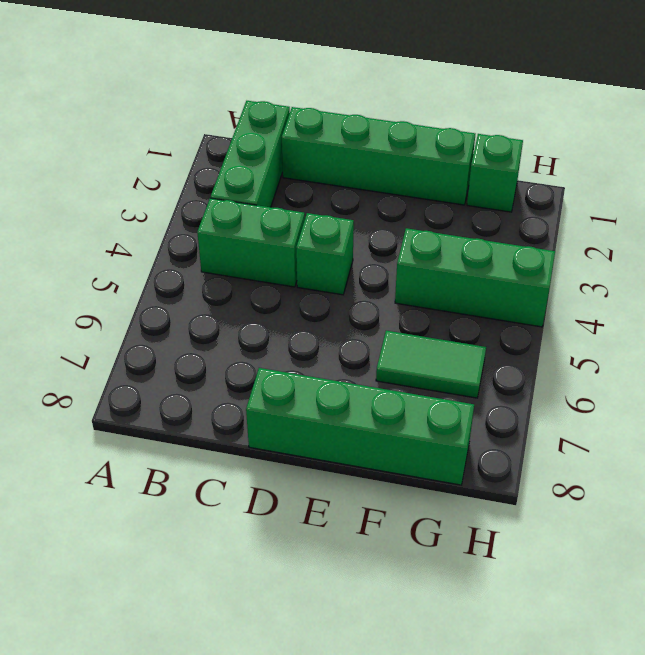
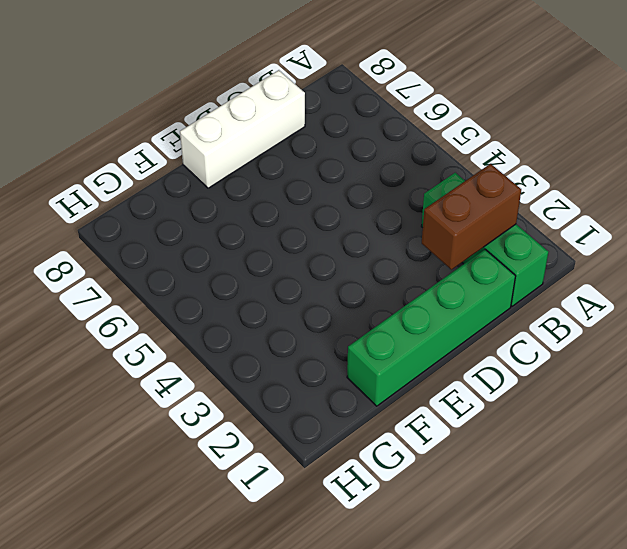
brown 1x2 brick [422,164,521,270] -> none
white 1x3 brick [180,70,305,188] -> green 1x4 brick [246,368,474,485]
none -> green 1x2 brick [197,198,305,287]
none -> green 1x1 brick [296,213,354,295]

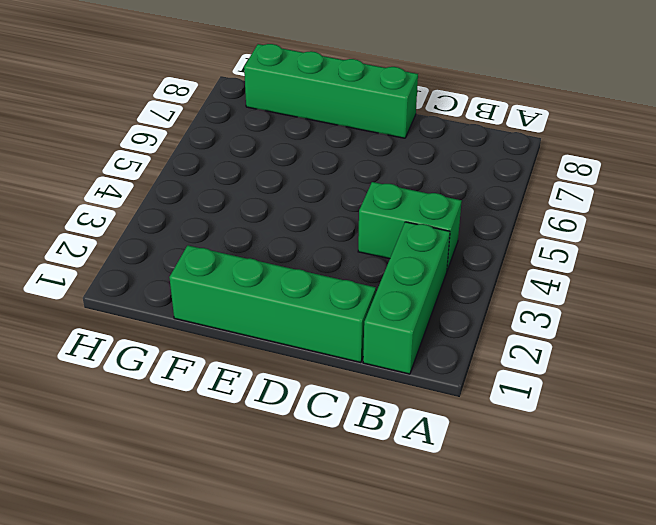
none -> green 1x1 brick [296,213,354,295]
none -> green 1x3 brick [395,228,555,327]

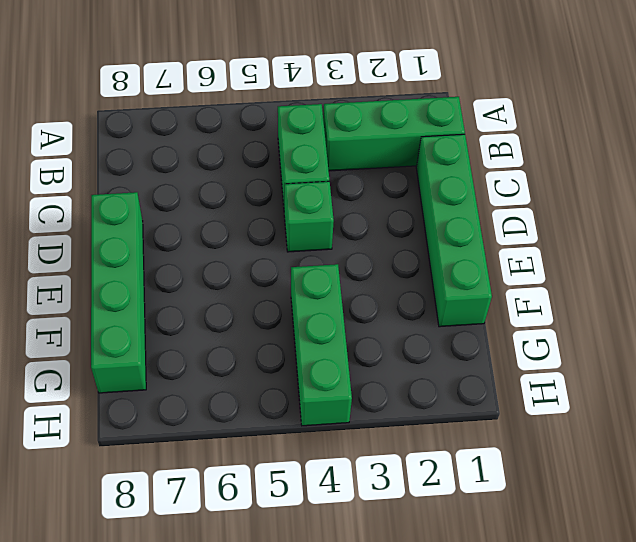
none -> green 1x2 tile [376,331,486,398]
none -> green 1x1 brick [467,134,523,212]

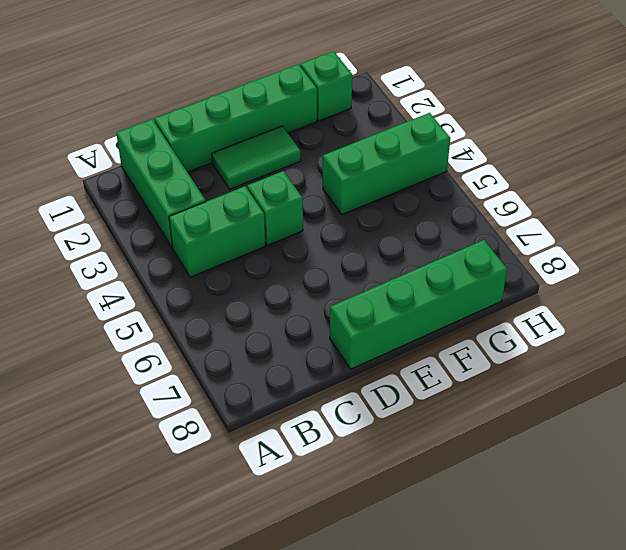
green 1x2 tile [212,126,301,189] -> green 1x2 tile moved to [376,331,486,398]

